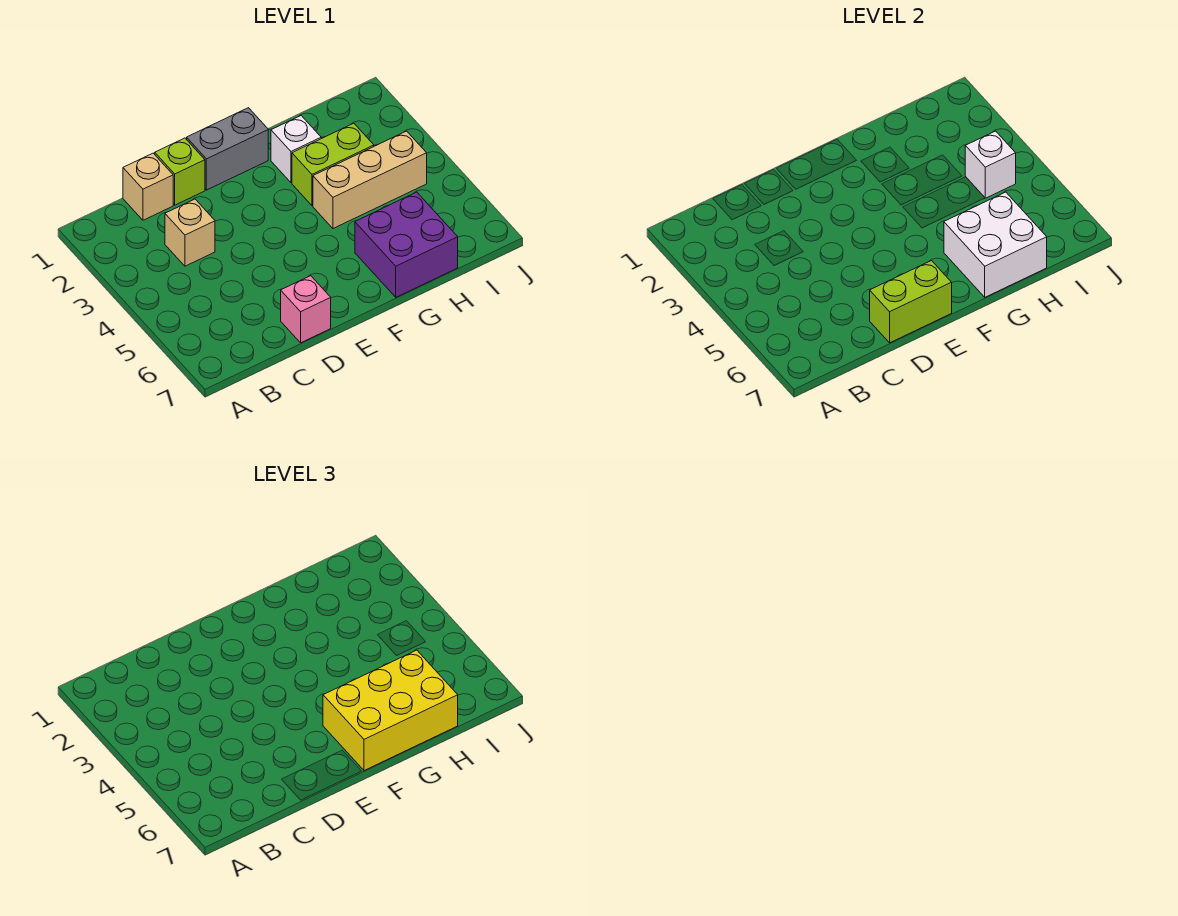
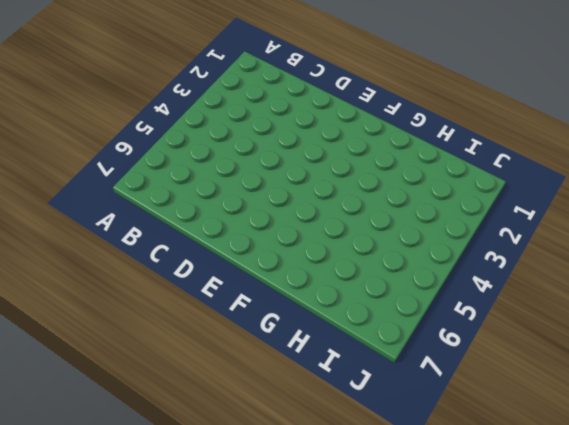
none -> tan 1x1 brick [123,153,173,220]
none -> tan 1x1 brick [165,199,215,266]
none -> lime 1x1 brick [155,138,205,205]

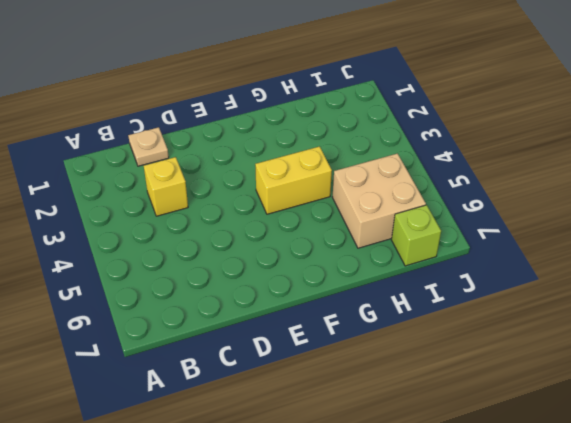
tan 1x1 plate [128,127,169,166] -> tan 1x1 brick [123,153,173,220]
yellow 1x1 brick [144,157,188,216] -> tan 1x1 brick [165,199,215,266]
yellow 1x2 brick [255,147,332,214] -> tan 1x3 brick [313,131,427,228]
tan 2x2 brick [332,154,426,248] -> purple 2x2 brick [355,192,458,297]
lime 1x1 brick [392,205,441,266] -> lime 1x1 brick moved to [155,138,205,205]
none -> pink 1x1 brick [281,276,331,343]
none -> grey 1x2 brick [187,108,268,190]
none -> white 1x1 brick [271,116,321,183]

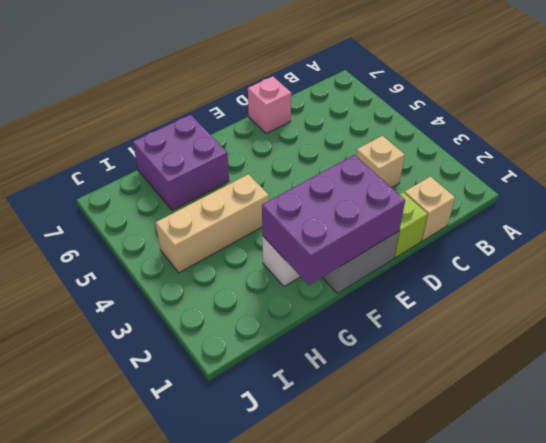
purple 2x3 brick [262,155,405,285] -> none
none -> lime 1x2 brick [292,123,374,206]
none -> lime 1x2 brick [870,261,952,343]
none -> white 2x2 brick [944,192,1047,297]

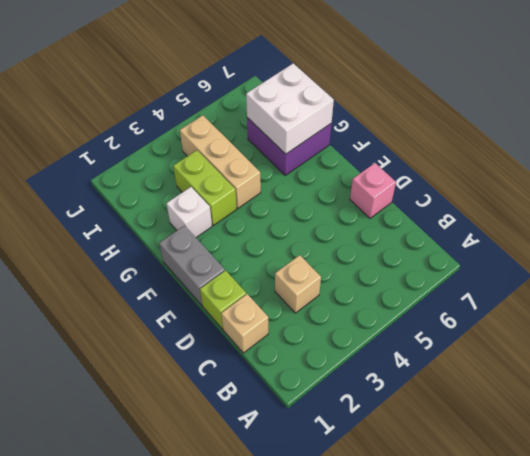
none -> lime 1x2 brick [870,261,952,343]
none -> white 1x1 brick [965,131,1016,198]
none -> yellow 2x3 brick [323,650,458,771]

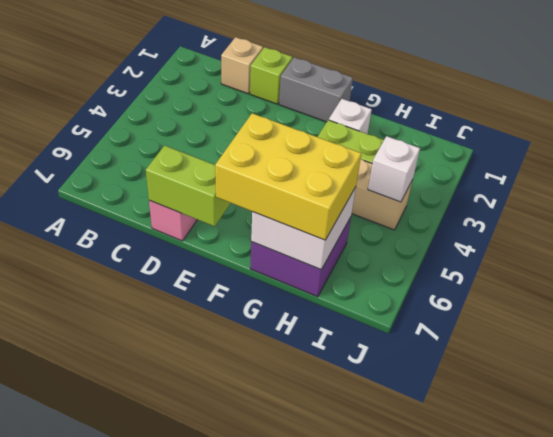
none -> tan 1x1 brick [165,199,215,266]

